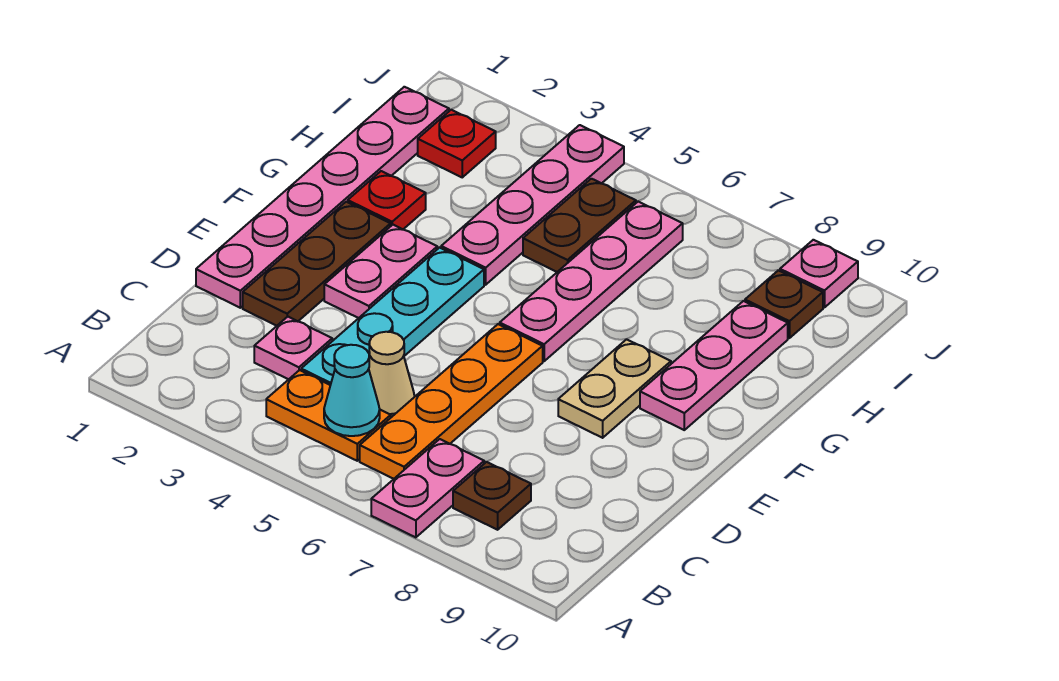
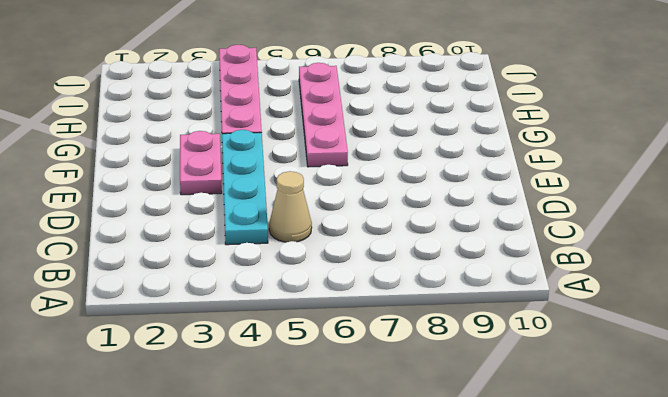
none -> pink 1x2 plate [371,439,484,537]
none -> orange 1x2 plate [266,370,391,461]
none -> orange 1x4 plate [360,324,543,479]

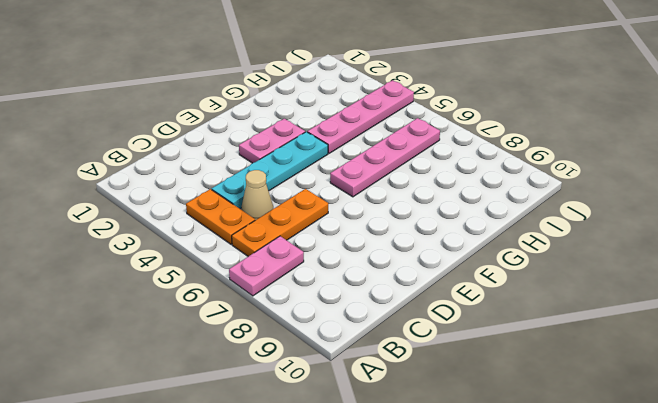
orange 1x3 plate [232,189,328,256] -> orange 1x4 plate [360,324,543,479]
none -> brown 1x1 plate [453,462,531,530]
none -> pink 1x1 plate [254,317,332,379]
none -> pink 1x6 plate [196,87,449,308]

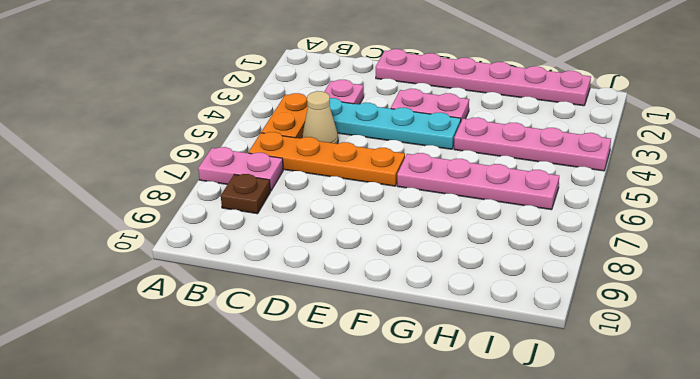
none -> brown 1x3 plate [243,202,391,326]
none -> tan 1x2 plate [558,339,671,438]
none -> pink 1x3 plate [640,301,788,430]

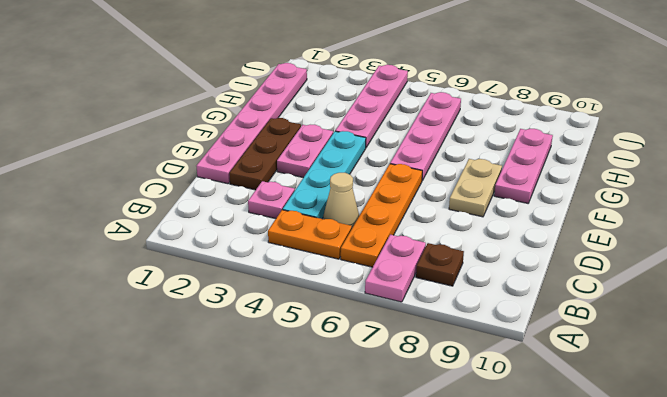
none -> red 1x1 plate [348,171,426,229]
none -> brown 1x2 plate [523,179,636,272]
none -> red 1x1 plate [418,110,496,177]

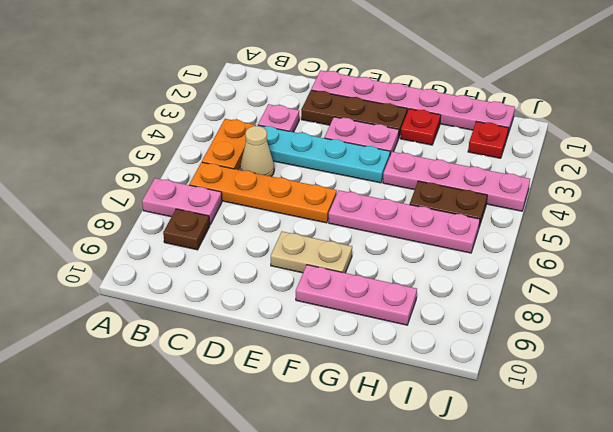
none -> brown 1x1 plate [745,270,823,338]
none -> pink 1x1 plate [780,240,858,308]
none -> cyan 1x1 cone [324,345,380,436]

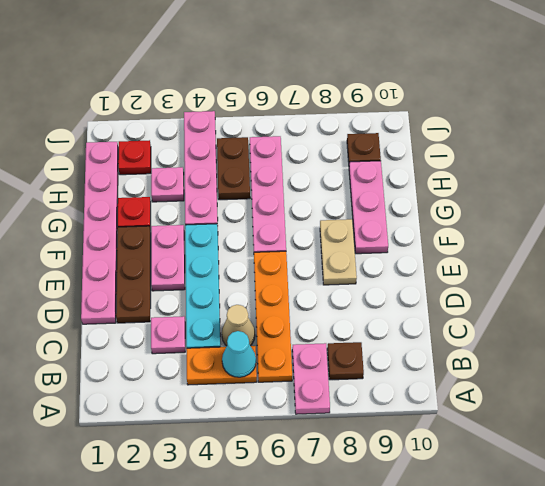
pink 1x1 plate [151,167,184,202] -> pink 1x1 plate moved to [780,240,858,308]

